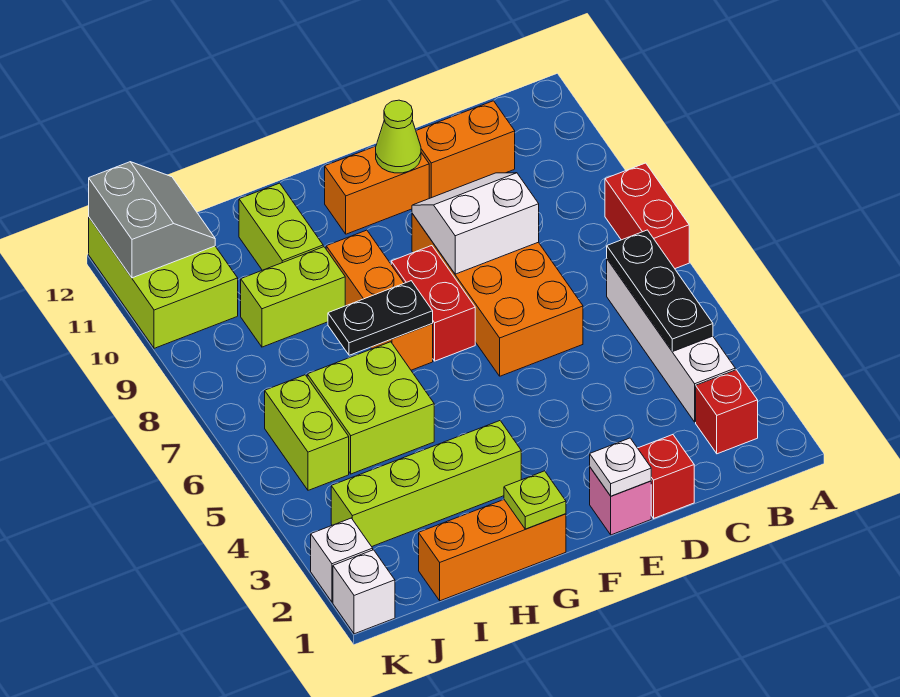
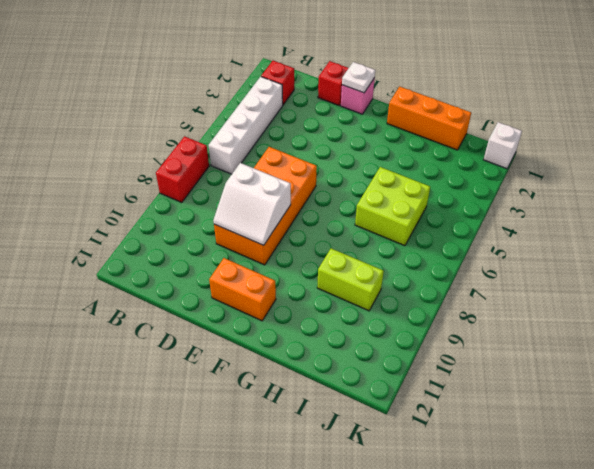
none -> orange 1x2 brick [416,101,515,198]
none -> red 1x2 brick [391,246,475,361]
none -> lime 1x4 brick [331,421,521,547]

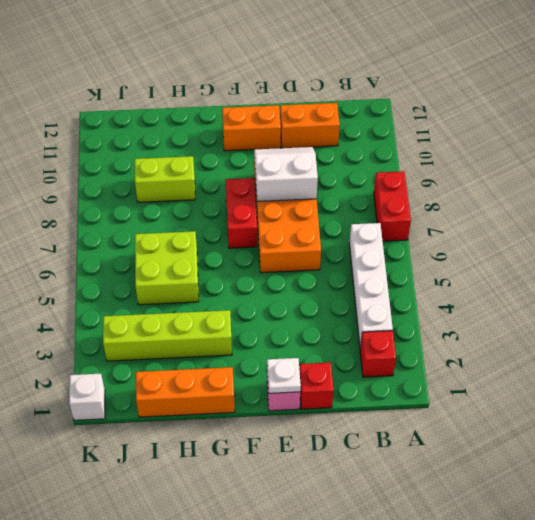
none -> orange 1x3 brick [326,230,433,370]
none -> lime 1x2 brick [239,183,323,270]
none -> lime 1x2 brick [265,375,349,490]

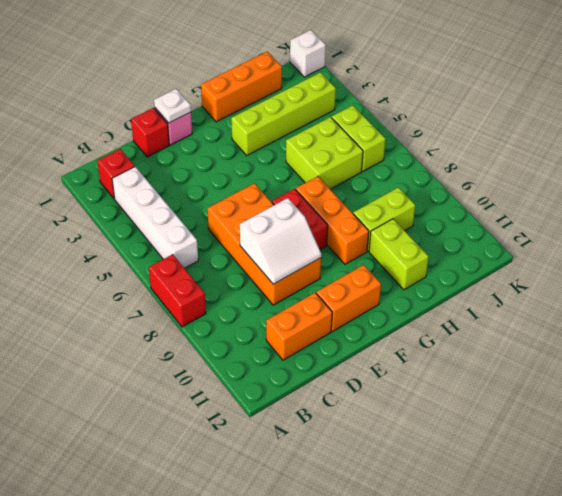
none -> lime 2x3 brick [89,218,238,348]
none -> white 1x1 brick [311,518,373,602]
none -> black 1x3 plate [607,230,713,352]

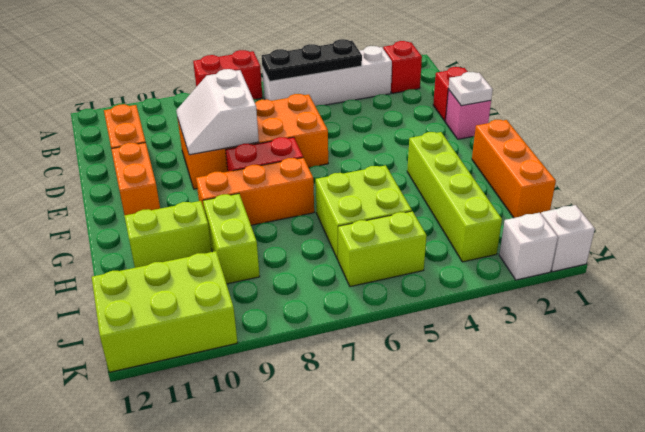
none -> lime 1x1 cone [376,100,421,173]
none -> lime 1x1 plate [504,471,566,529]
none -> black 1x2 plate [328,281,433,355]

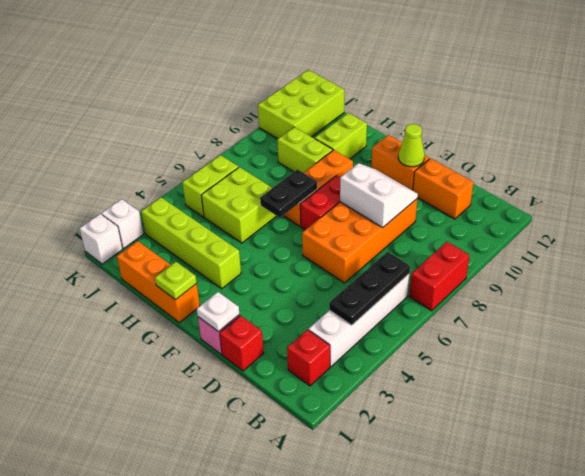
black 1x2 plate [260,169,317,218] -> black 1x2 plate turned to [328,281,433,355]
none -> grey 2x2 slope [89,162,215,278]

